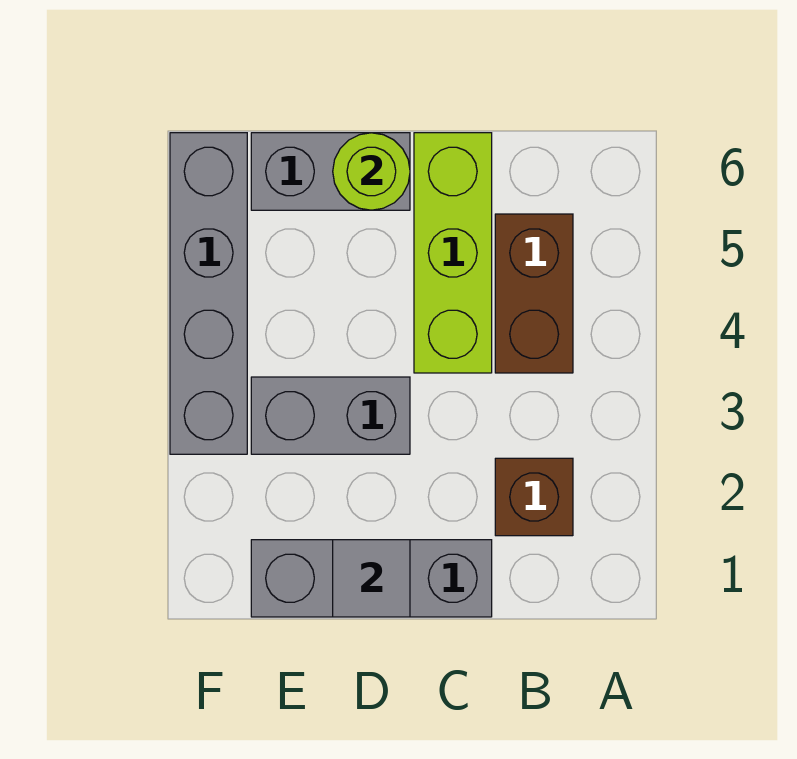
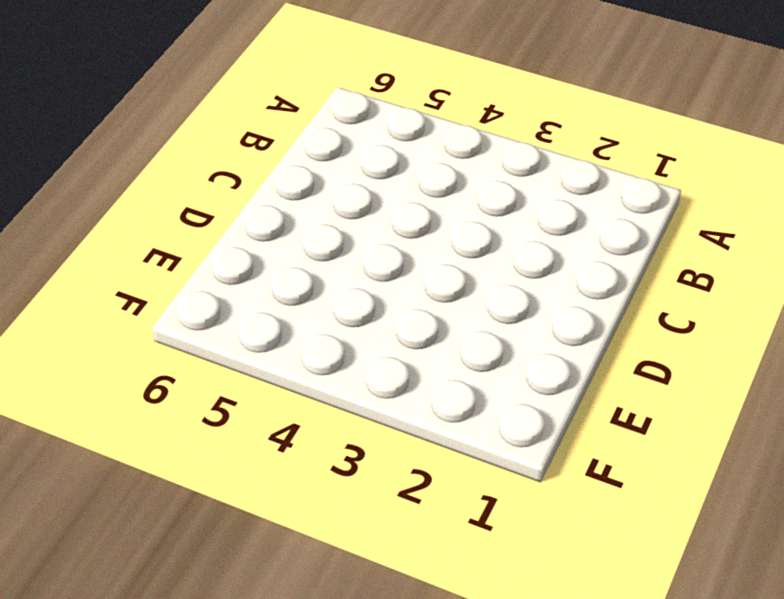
none -> brown 1x1 brick [495,458,573,536]
none -> brown 1x2 brick [495,214,573,373]

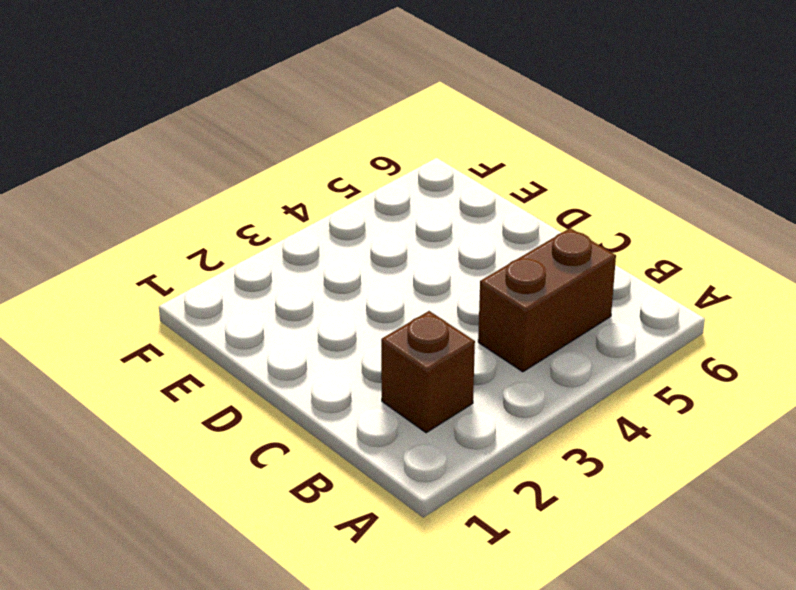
none -> grey 1x3 brick [251,540,492,617]
none -> lime 1x3 brick [414,133,492,373]

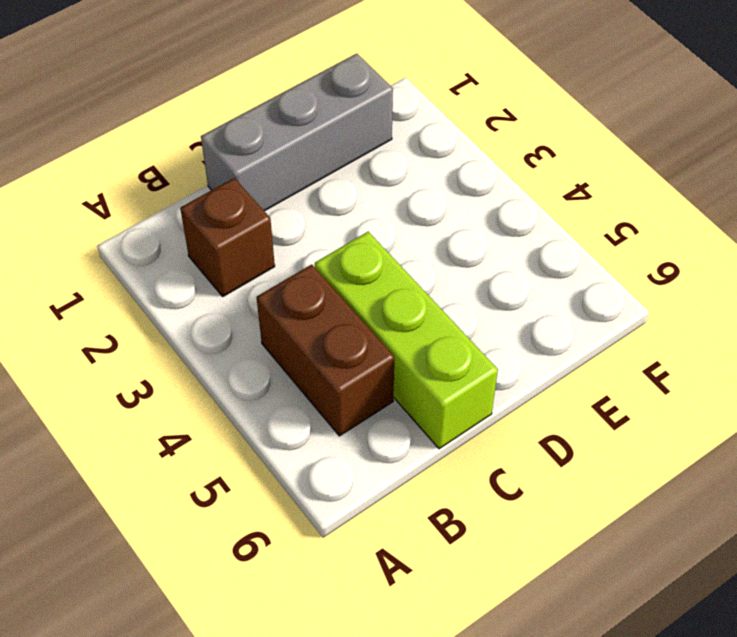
none -> grey 1x2 brick [251,377,410,454]
none -> grey 1x2 brick [251,133,410,210]

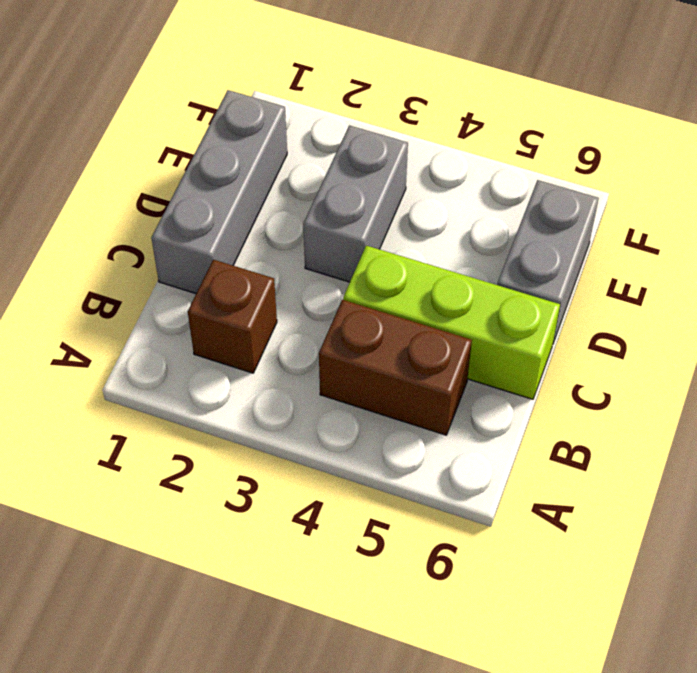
none -> grey 1x4 brick [170,133,247,454]
none -> grey 1x1 tile [333,540,410,617]

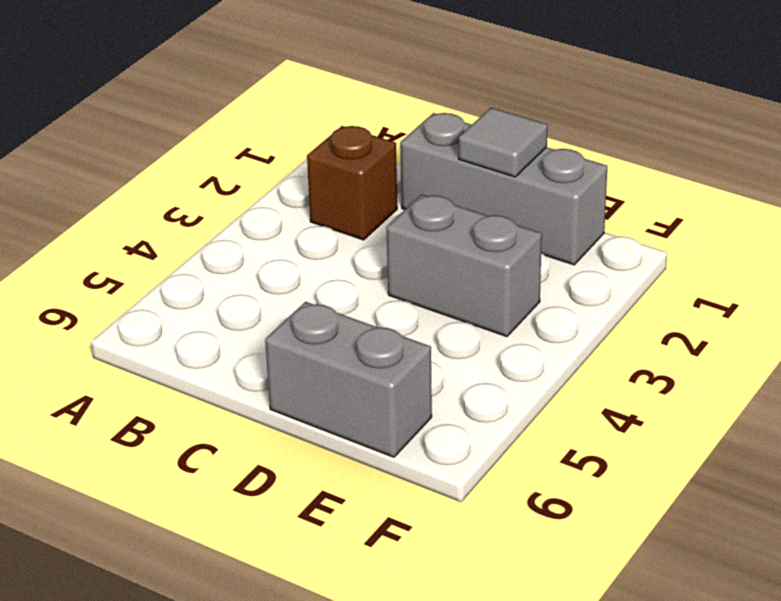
none -> brown 1x2 brick [495,214,573,373]
none -> lime 1x3 brick [414,133,492,373]

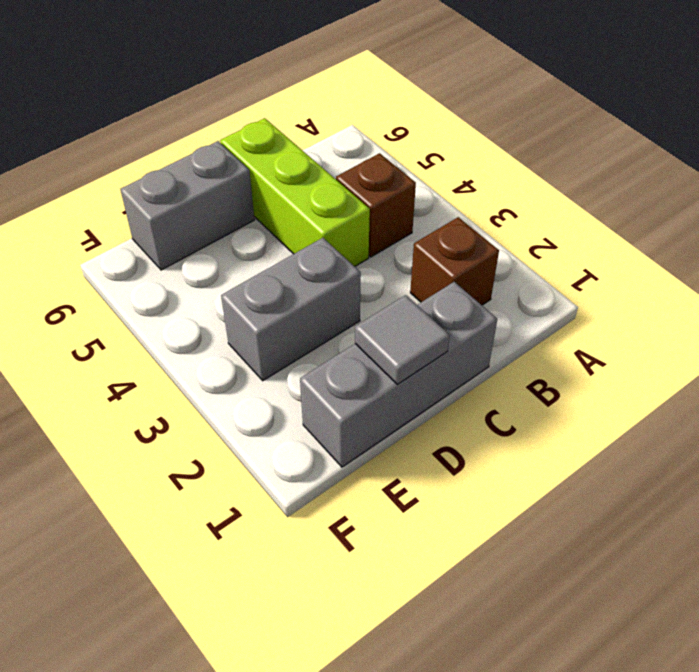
brown 1x1 brick [336,153,416,257] -> brown 1x2 brick [495,214,573,373]
none -> grey 1x4 brick [170,133,247,454]
none -> lime 1x1 round brick [333,133,410,210]

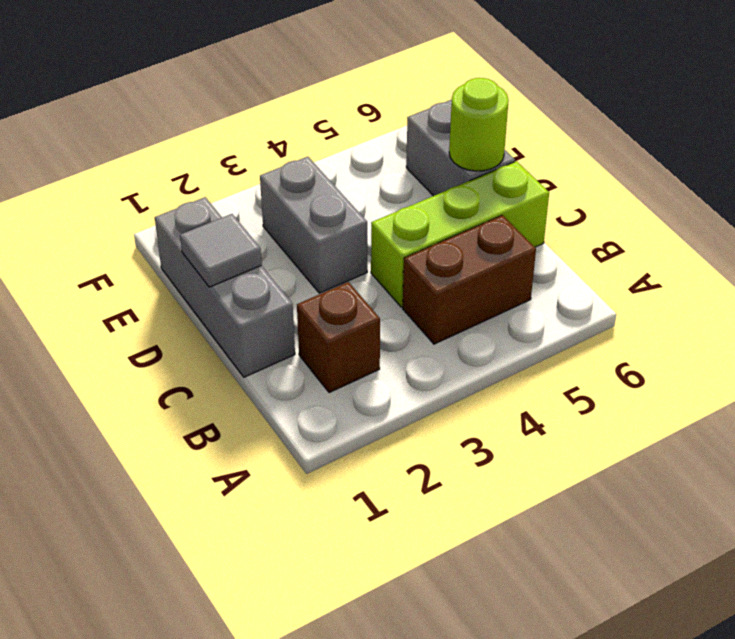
none -> grey 1x4 brick [170,133,247,454]

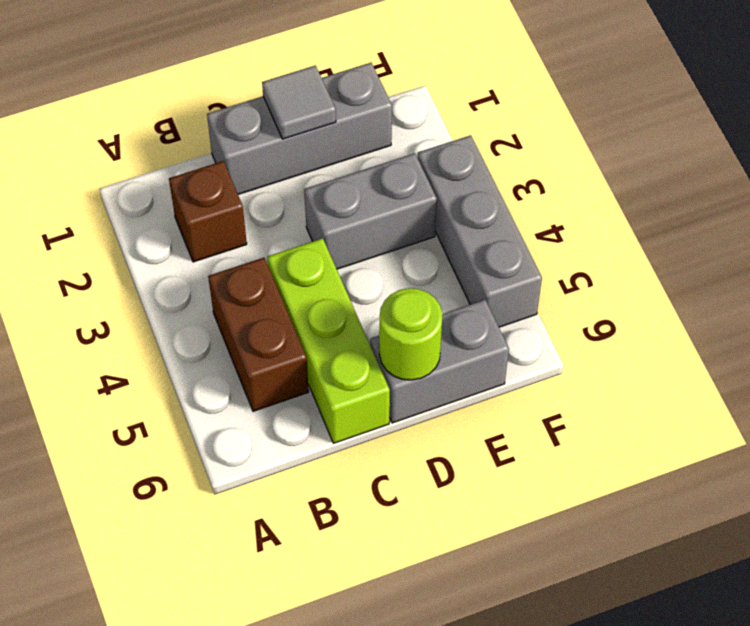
grey 1x3 brick [418,135,542,327] -> grey 1x4 brick [170,133,247,454]

